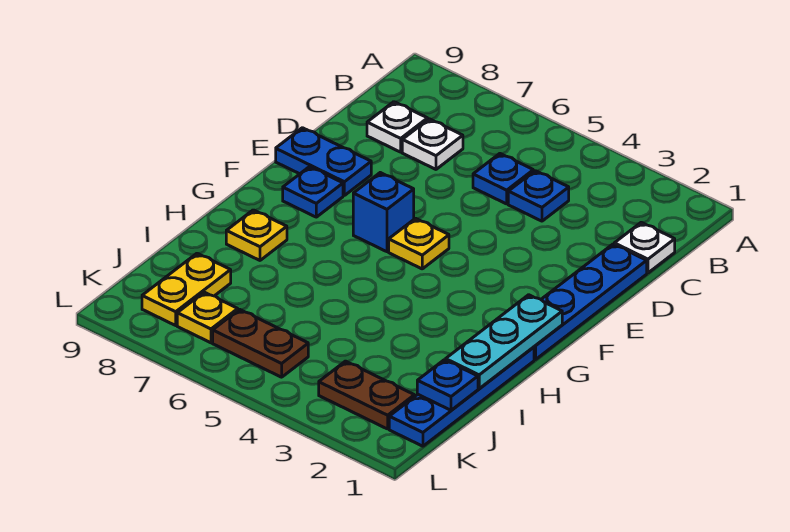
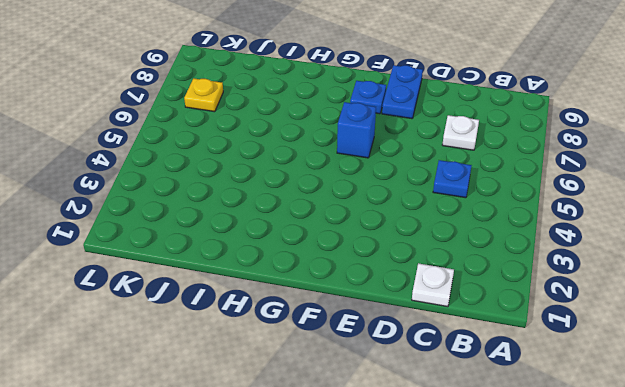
none -> blue 1x1 plate [508,171,569,221]
none -> white 1x1 plate [367,102,428,152]
none -> blue 1x4 plate [534,244,647,360]

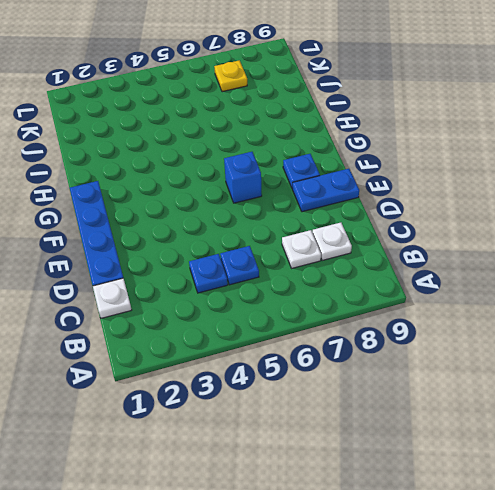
none -> yellow 1x1 plate [389,218,449,269]
none -> blue 1x4 plate [389,347,534,446]
none -> yellow 1x1 plate [226,210,287,260]

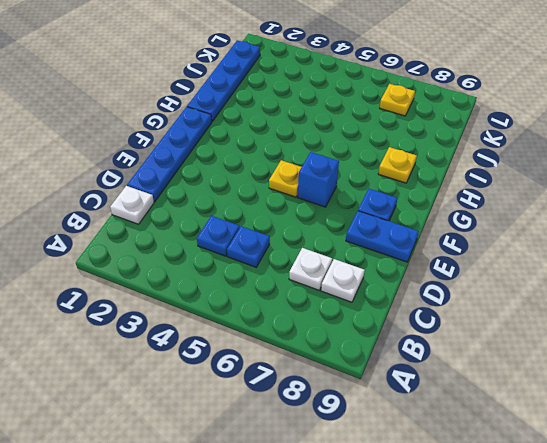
none -> yellow 1x2 plate [142,253,231,325]
none -> brown 1x2 plate [319,361,414,429]
none -> brown 1x2 plate [213,309,308,377]

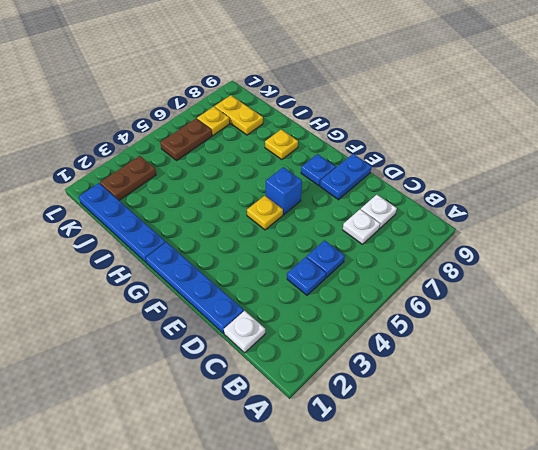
none -> cyan 1x3 plate [446,295,562,389]
none -> blue 1x1 plate [417,360,478,410]

